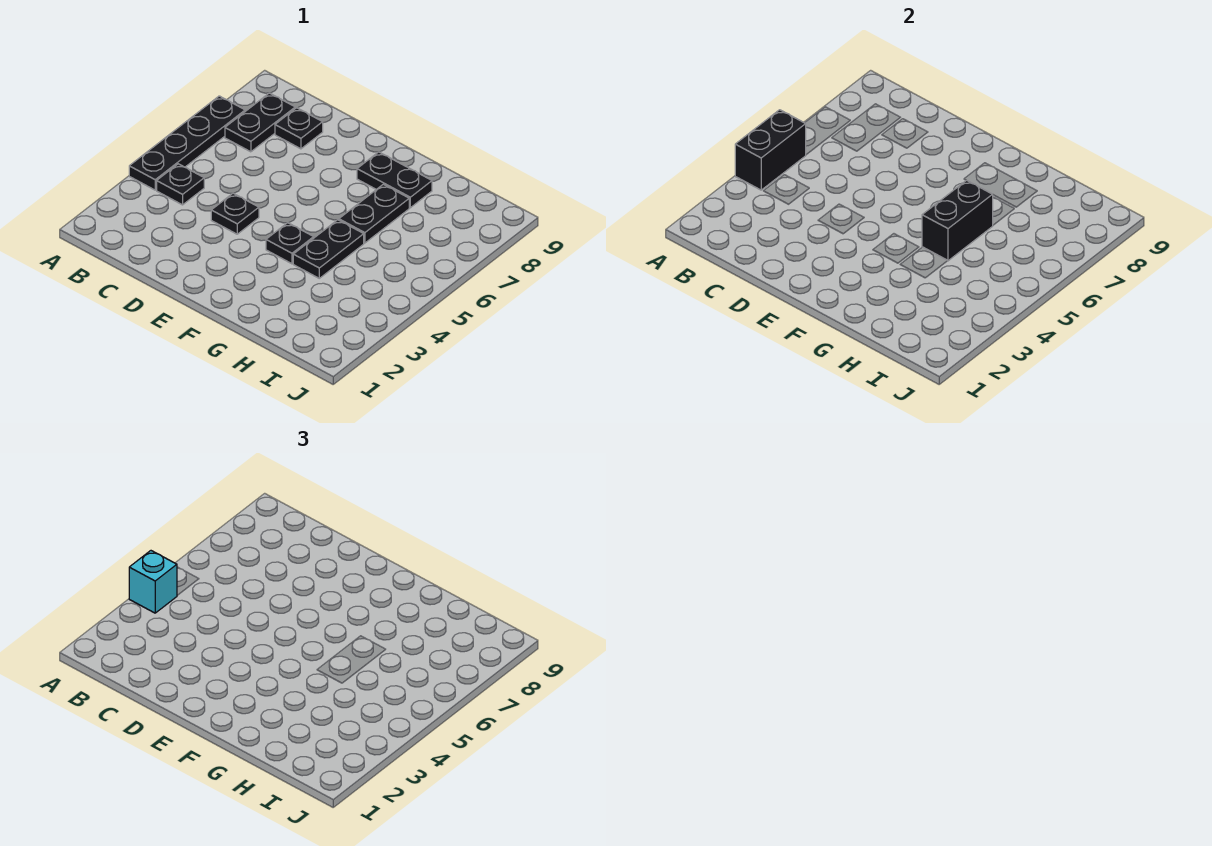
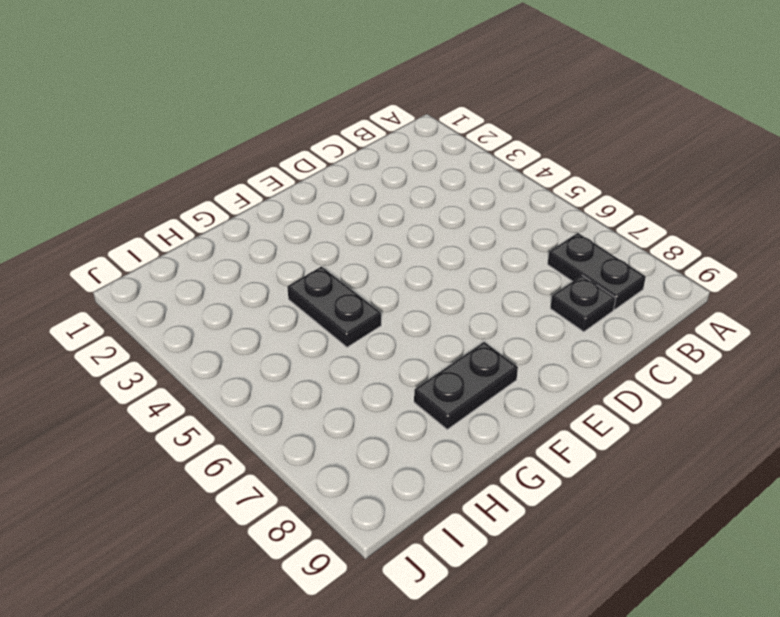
none -> black 1x4 plate [129,96,245,190]
none -> black 1x1 plate [157,164,204,205]
none -> black 1x1 plate [211,193,259,234]

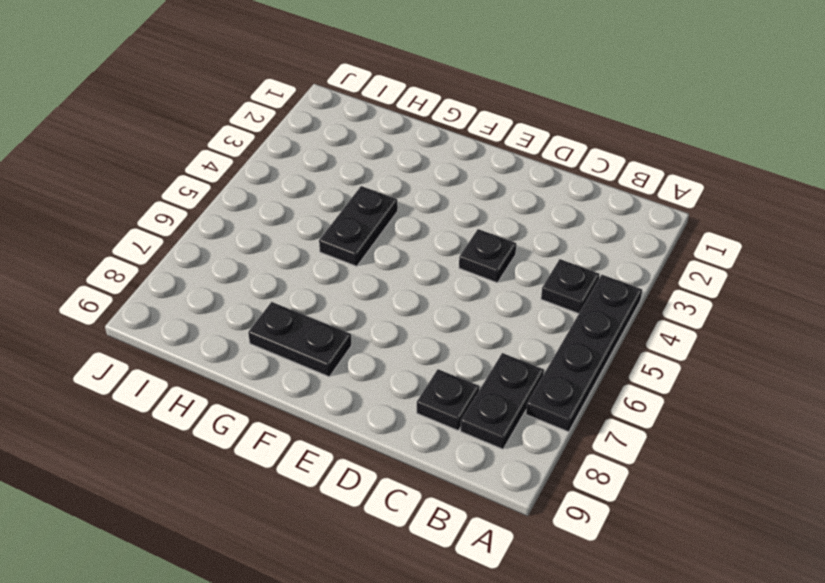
none -> black 1x1 plate [266,223,314,264]
none -> black 1x2 plate [339,184,409,243]
none -> black 1x2 brick [735,110,806,190]

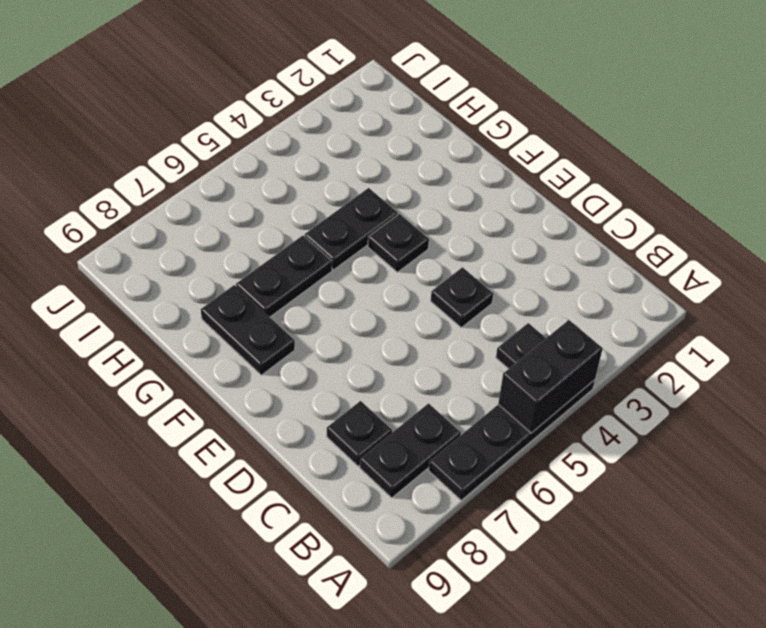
none -> black 1x2 brick [922,180,993,261]
none -> cyan 1x1 brick [129,551,177,613]

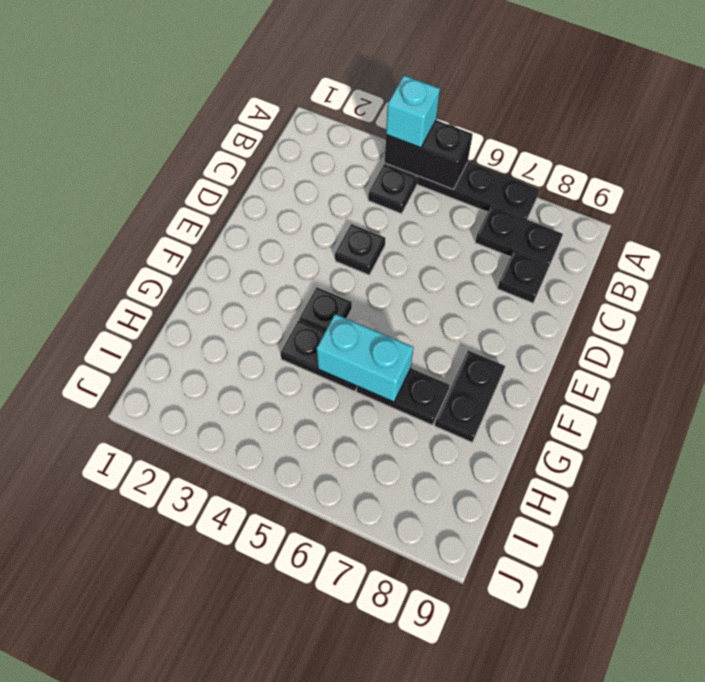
cyan 1x2 brick [317,314,413,402] -> black 1x2 brick [922,180,993,261]

